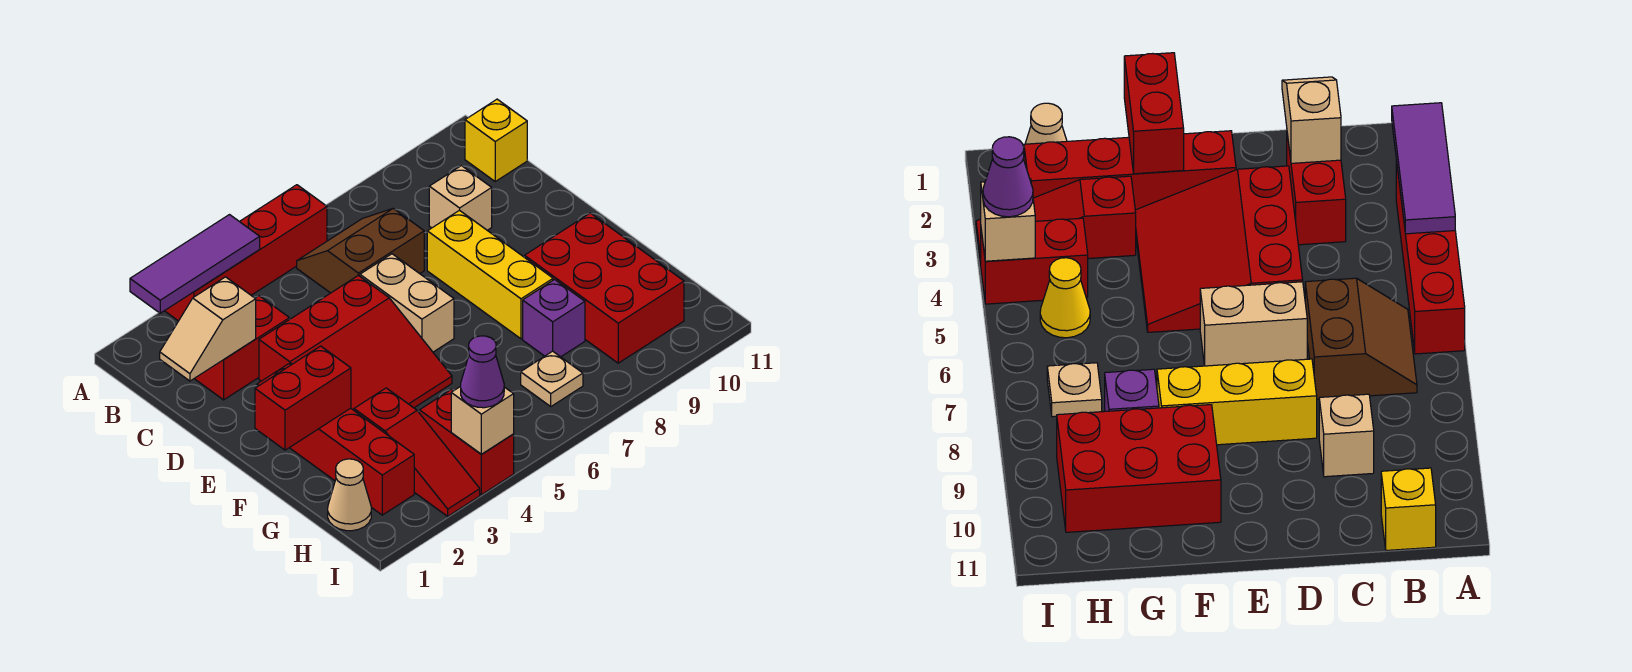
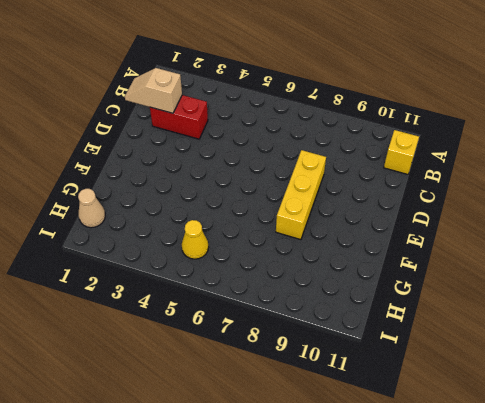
none -> red 1x4 brick [165,185,327,321]
none -> brown 2x2 slope [297,209,424,293]
none -> tan 1x1 brick [429,166,492,230]

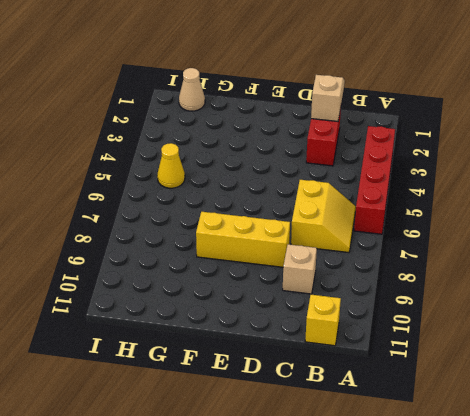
yellow 2x2 slope [291,180,356,253] -> brown 2x2 slope [297,209,424,293]
none -> red 3x3 slope [259,275,452,410]
none -> tan 1x2 brick [360,254,454,352]
none -> red 1x4 brick [257,364,414,515]

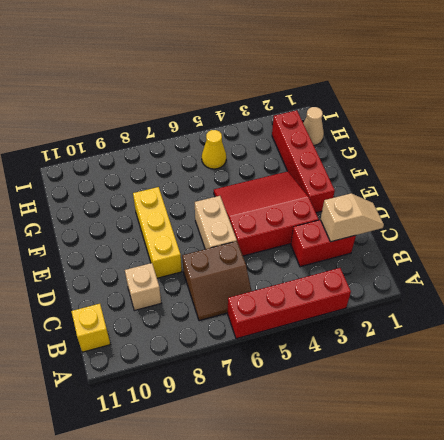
none -> red 2x3 brick [525,213,684,363]
none -> red 1x3 slope [354,388,480,516]
none -> purple 1x1 brick [523,280,585,357]

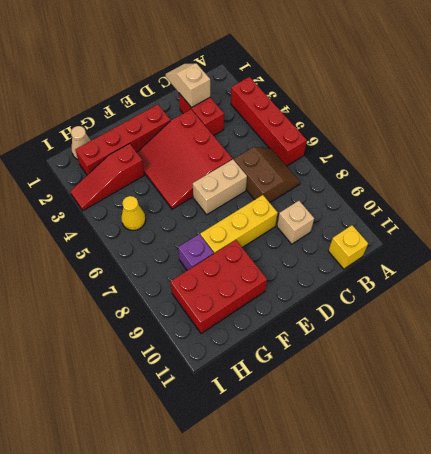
none -> red 1x2 brick [419,389,514,495]
none -> tan 1x1 plate [521,351,583,406]
none -> purple 1x3 tile [130,215,260,313]

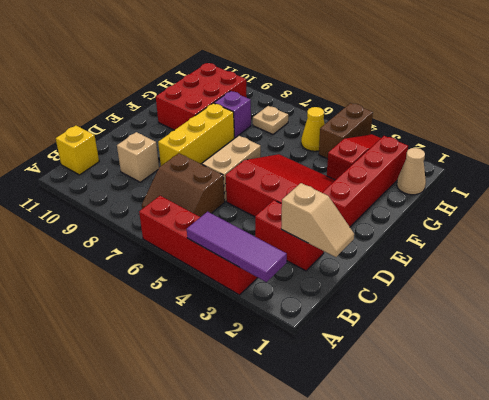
brown 1x2 brick [319,103,373,159] -> red 1x2 brick [419,389,514,495]
none -> red 1x2 brick [255,346,351,450]
none -> tan 1x1 brick [451,386,514,454]
none -> purple 1x1 cone [461,336,504,408]

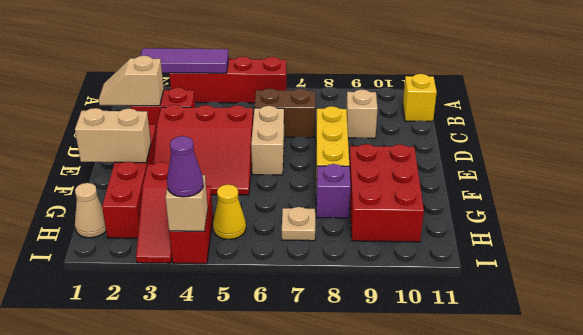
tan 1x2 brick [75,108,151,163] -> red 1x2 brick [255,346,351,450]

